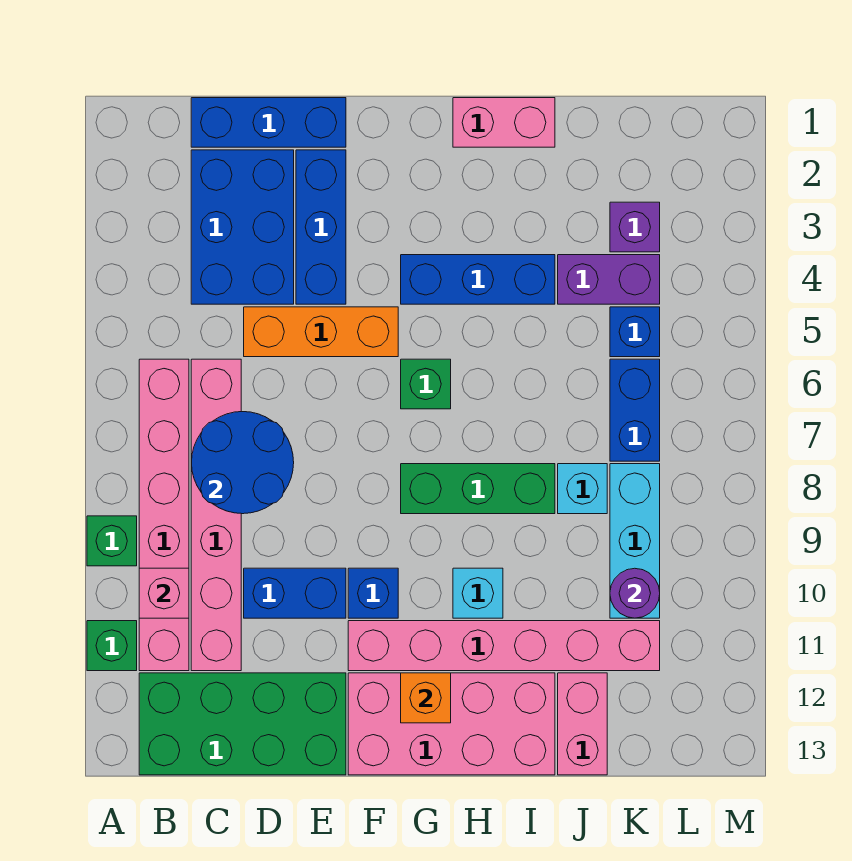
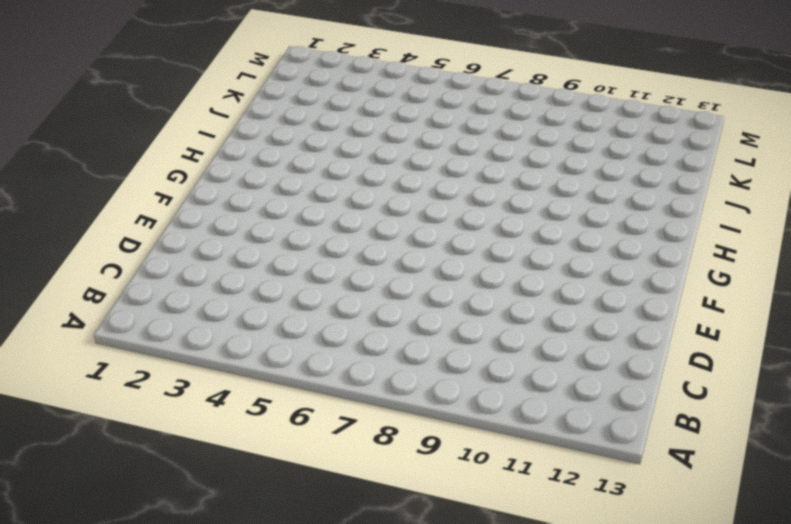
none -> green 1x1 brick [87,516,137,566]
none -> green 1x1 brick [87,621,137,671]
none -> pink 1x6 brick [139,359,189,671]

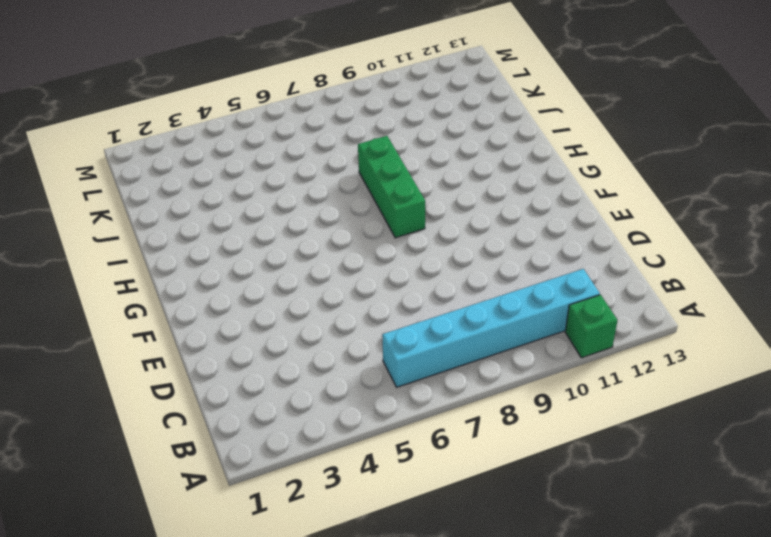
cyan 1x6 brick [382,269,600,387] -> pink 1x6 brick [139,359,189,671]
none -> green 1x1 brick [87,516,137,566]
none -> green 2x4 brick [139,673,346,775]
none -> blue 1x3 brick [191,98,346,147]

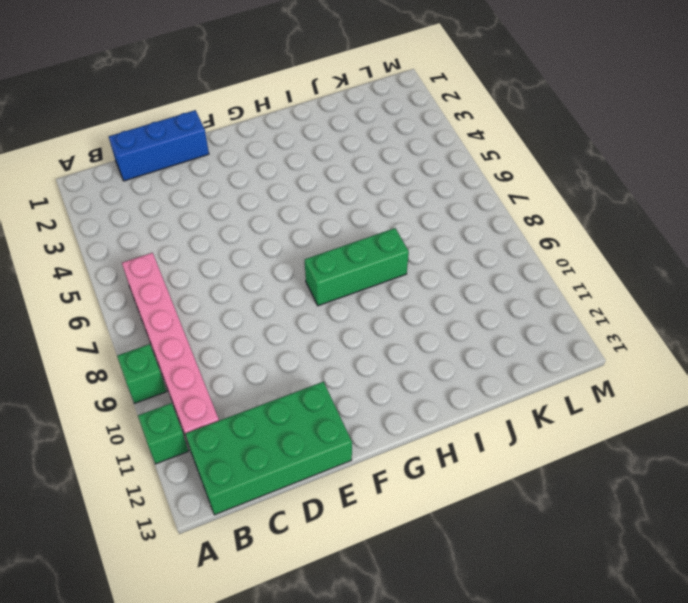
none -> blue 2x3 brick [191,150,294,304]
none -> pink 1x6 brick [191,359,241,671]
none -> orange 1x3 brick [244,307,398,357]

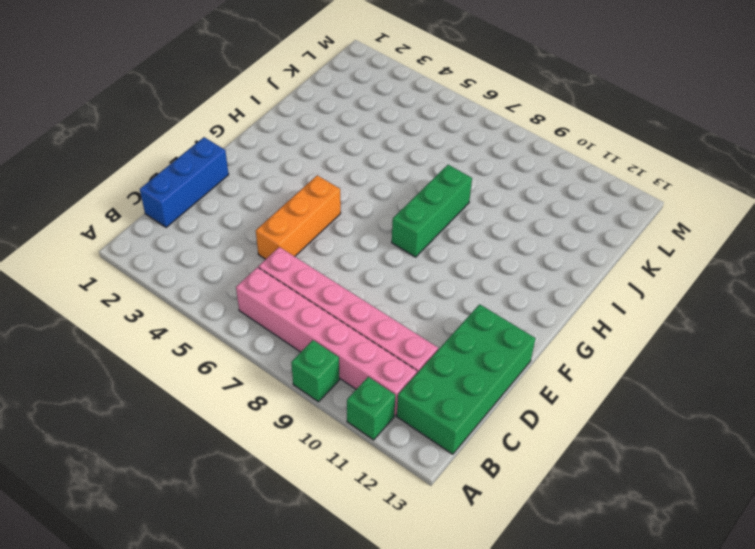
none -> blue 2x3 brick [191,150,294,304]
none -> blue 1x2 brick [244,568,346,618]
none -> blue 1x3 brick [296,150,346,304]

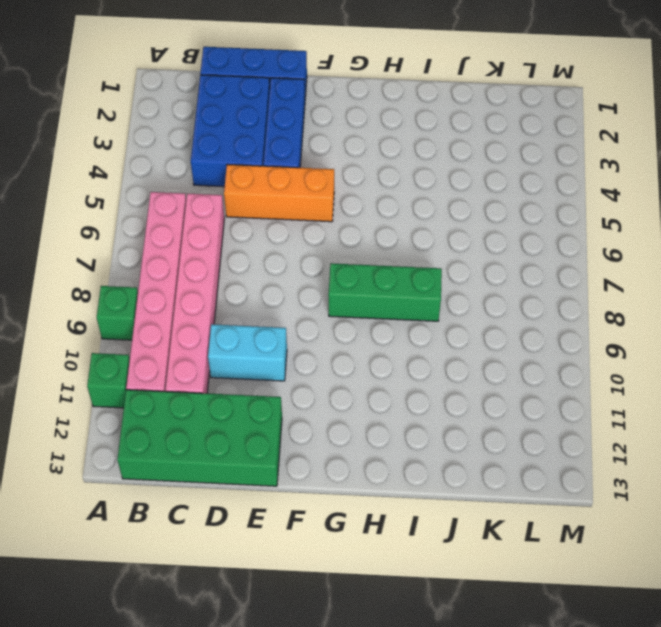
cyan 1x2 brick [208,324,287,381] -> blue 1x2 brick [244,568,346,618]
none -> blue 1x1 brick [348,568,398,618]
none -> pink 1x6 brick [348,621,660,671]
none -> pink 2x4 brick [348,673,555,775]

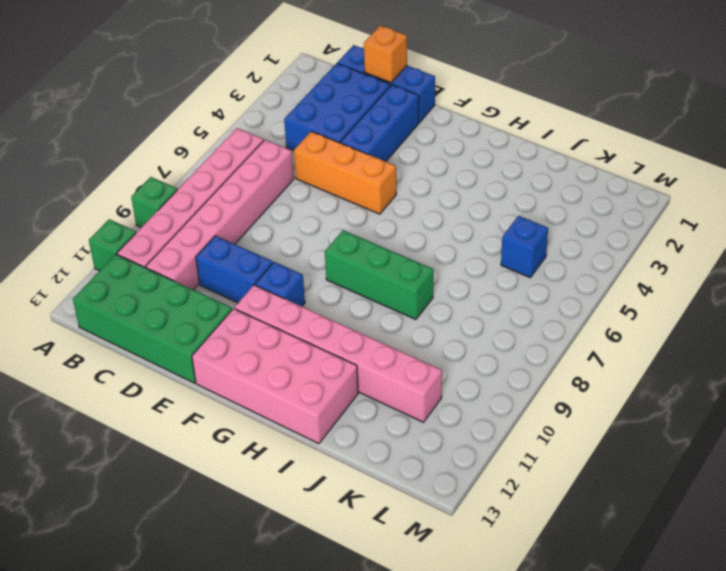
orange 1x1 brick [364,25,407,83] -> orange 1x1 brick moved to [401,673,451,723]
none -> blue 1x3 brick [401,255,555,304]
none -> green 1x1 brick [401,359,451,409]
none -> pink 1x2 brick [453,98,555,147]

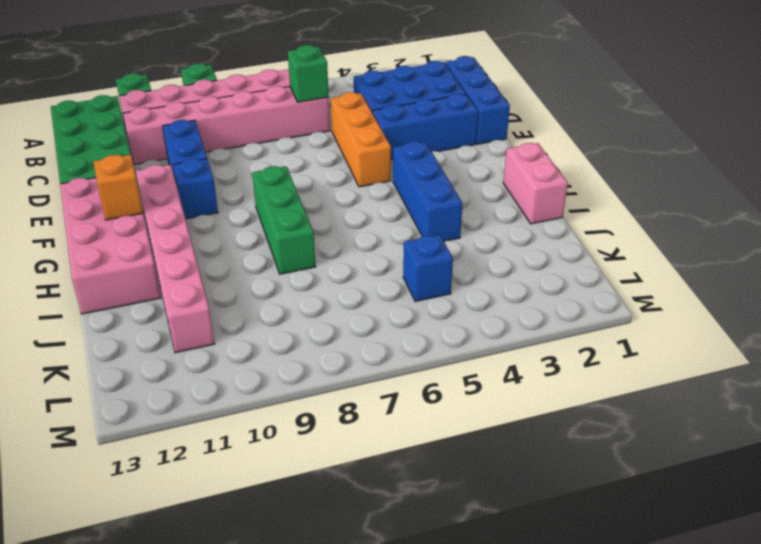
green 1x1 brick [288,45,329,102] -> green 1x1 brick moved to [401,359,451,409]
none -> cyan 1x1 brick [453,568,503,618]
none -> purple 1x2 brick [558,255,660,304]
none -> cyan 1x1 brick [558,464,607,514]

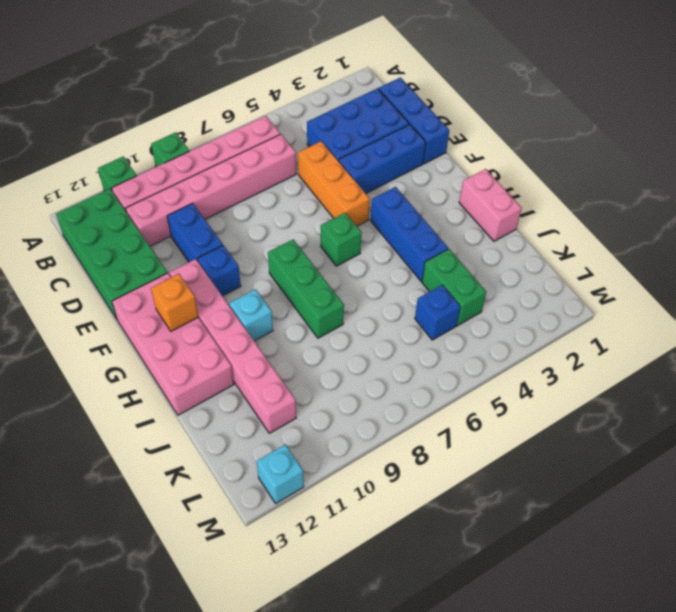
green 1x2 brick [422,249,486,325] -> purple 1x2 brick [558,255,660,304]
cyan 1x1 brick [257,445,304,503] -> cyan 1x1 brick moved to [558,464,607,514]
none -> pink 1x2 brick [558,673,607,775]
none -> purple 1x1 brick [610,202,660,252]
none -> blue 1x2 brick [610,359,660,461]

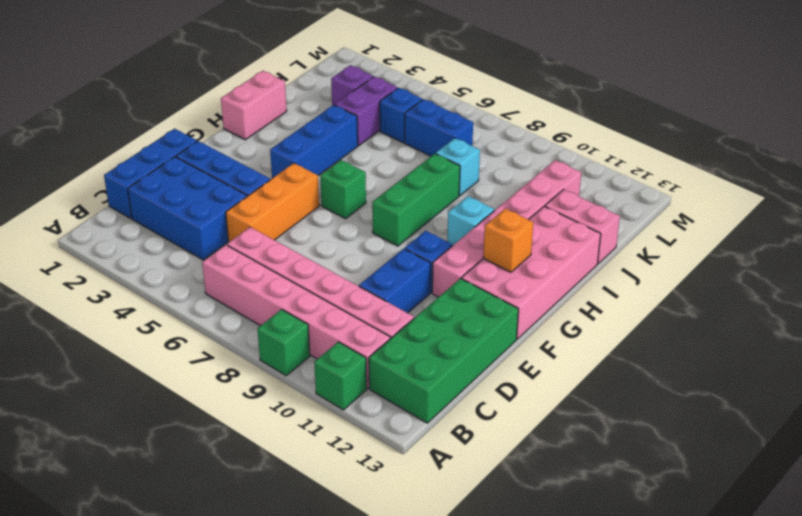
none -> cyan 1x3 brick [610,464,660,618]
none -> pink 1x1 brick [139,568,189,618]
none -> blue 2x2 round brick [191,412,294,514]

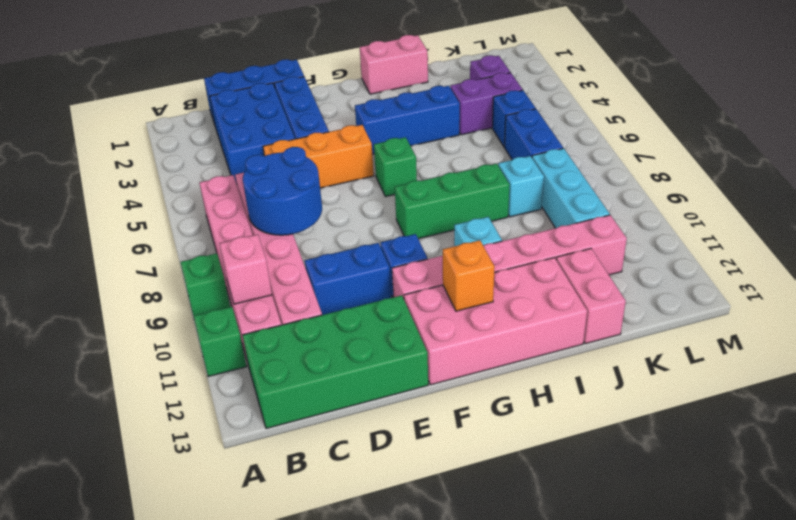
none -> purple 1x1 round brick [610,568,660,618]

